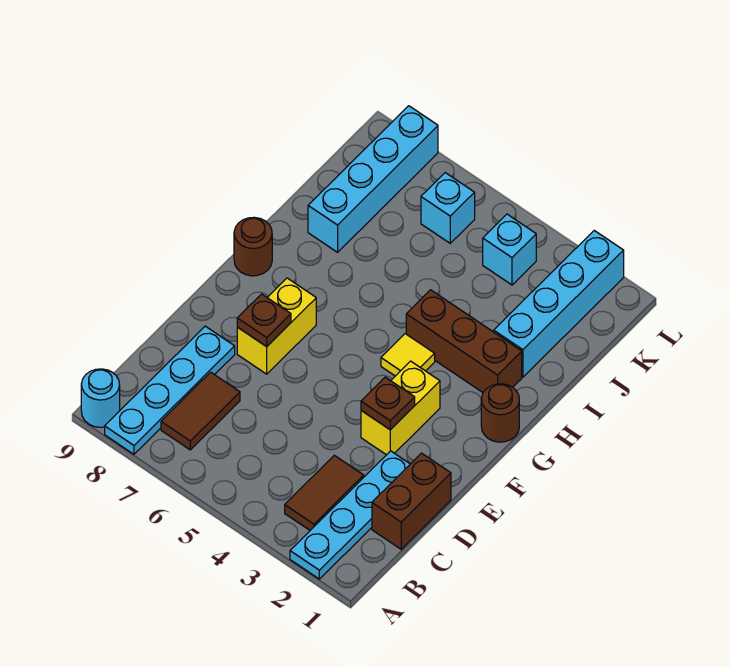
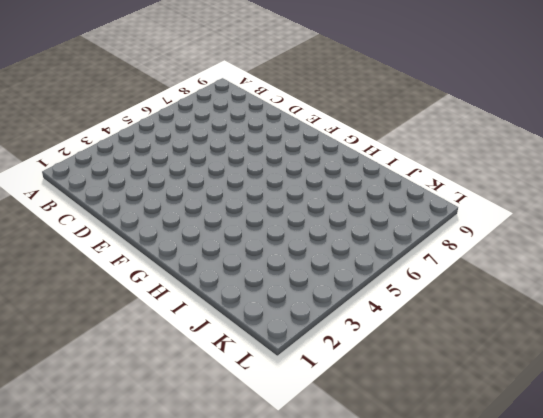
none -> cyan 1x4 plate [290,451,410,579]
none -> cyan 1x4 plate [105,326,235,454]
none -> cyan 1x1 round brick [81,369,120,427]

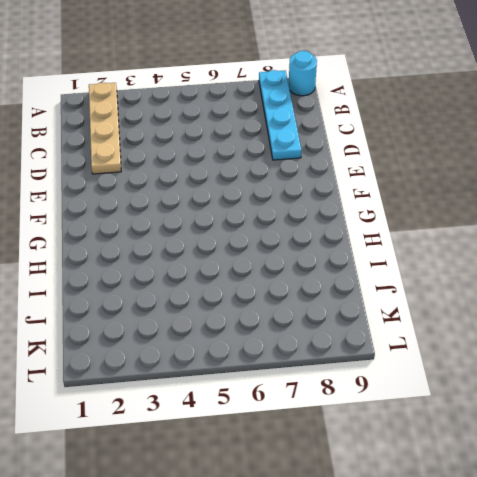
tan 1x4 plate [89,82,121,174] -> cyan 1x4 plate [290,451,410,579]
none -> brown 1x2 tile [285,455,364,530]
none -> brown 1x2 tile [161,372,240,450]
none -> brown 1x2 brick [372,453,451,549]

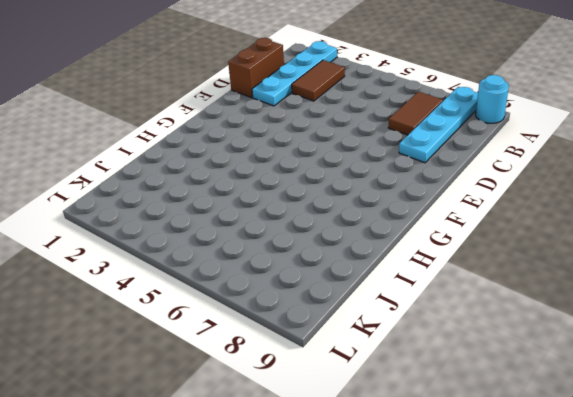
none -> yellow 1x2 brick [361,361,440,455]
none -> yellow 1x2 brick [237,278,316,374]
none -> brown 1x1 round brick [481,384,519,442]

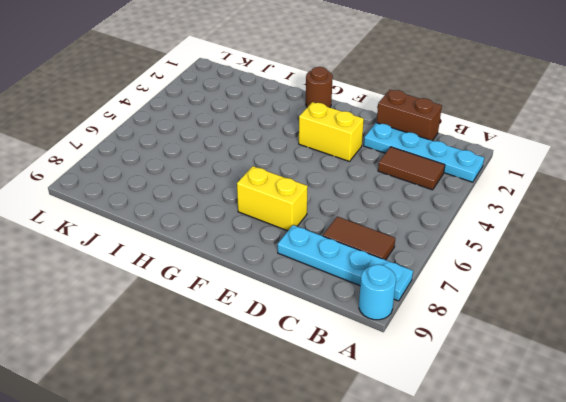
none -> yellow 1x1 tile [381,334,435,376]
none -> brown 1x1 round brick [234,217,272,276]
none -> brown 1x3 brick [406,290,522,392]

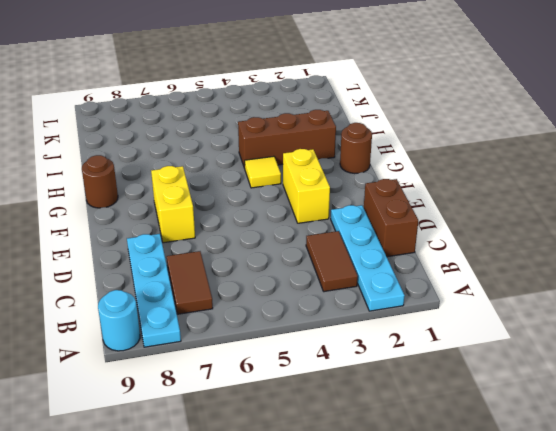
none -> cyan 1x4 brick [494,231,624,377]
none -> cyan 1x4 brick [308,106,438,252]
none -> cyan 1x1 brick [483,214,536,285]

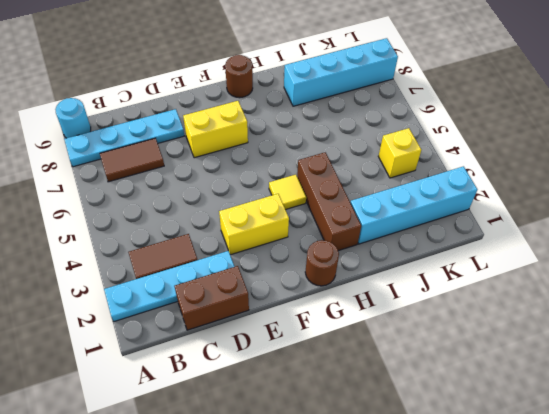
yellow 1x1 brick [378,128,421,178] -> cyan 1x1 brick [483,214,536,285]
none -> cyan 1x1 brick [421,173,475,243]
none -> brown 1x1 plate [361,377,415,430]
none -> brown 1x1 plate [237,294,291,347]

